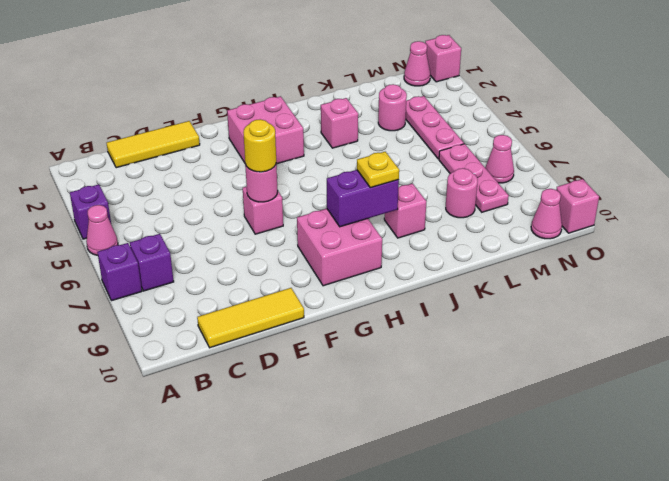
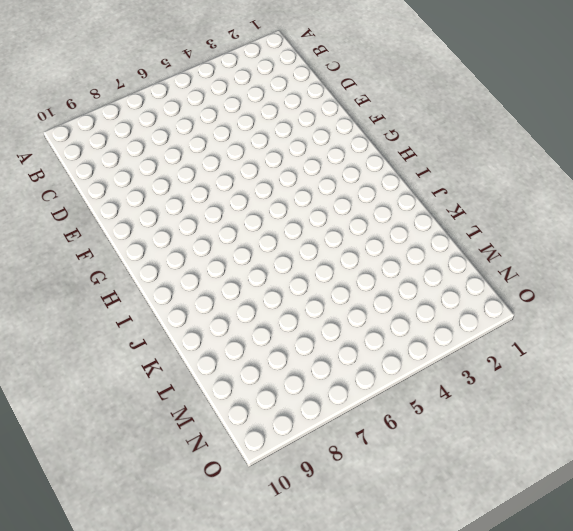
none -> purple 1x1 brick [70,184,111,239]
none -> pink 1x1 cone [86,205,118,255]
none -> purple 1x1 brick [97,243,142,301]

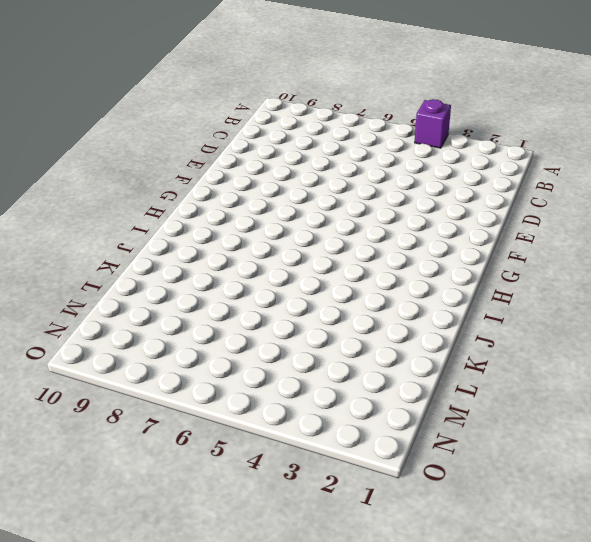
none -> pink 1x1 cone [86,205,118,255]
none -> purple 1x1 brick [97,243,142,301]
none -> purple 1x1 brick [130,234,174,291]

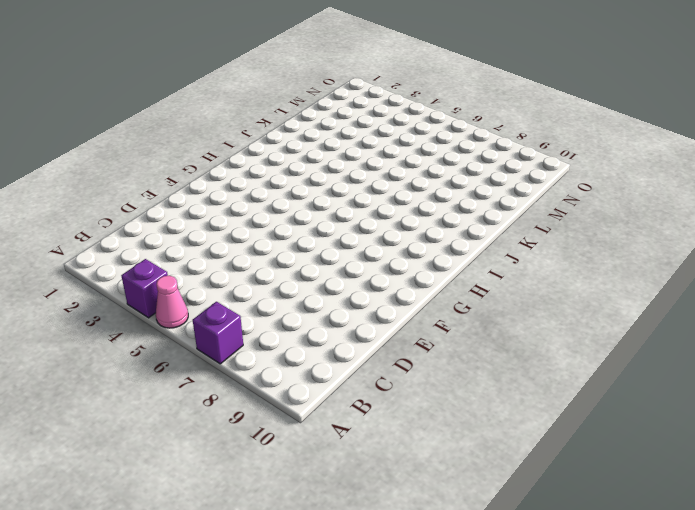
none -> purple 1x1 brick [130,234,174,291]
none -> yellow 1x3 tile [107,121,200,168]
none -> yellow 1x3 tile [197,288,304,348]

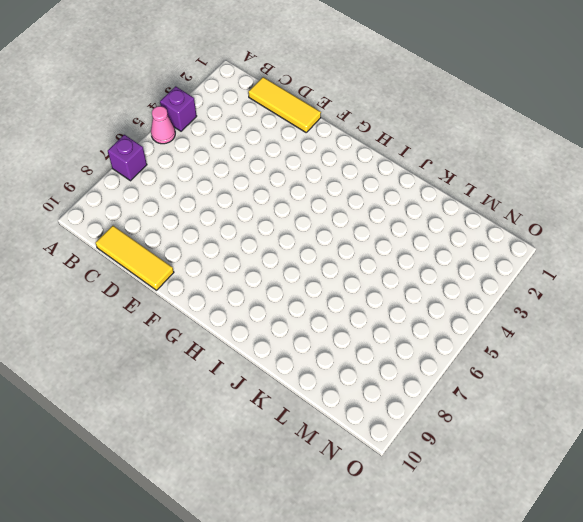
none -> purple 1x1 brick [130,234,174,291]
none -> pink 1x1 brick [243,187,283,234]
none -> pink 2x2 brick [227,96,304,164]

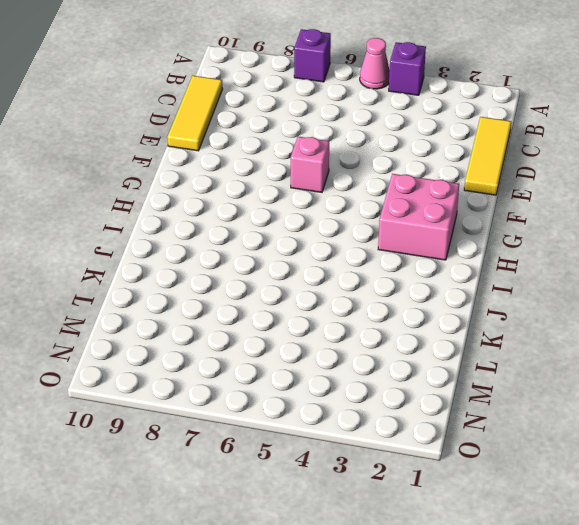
none -> purple 1x1 brick [130,234,174,291]
none -> pink 2x2 brick [297,209,382,286]
none -> pink 1x1 brick [321,98,358,148]

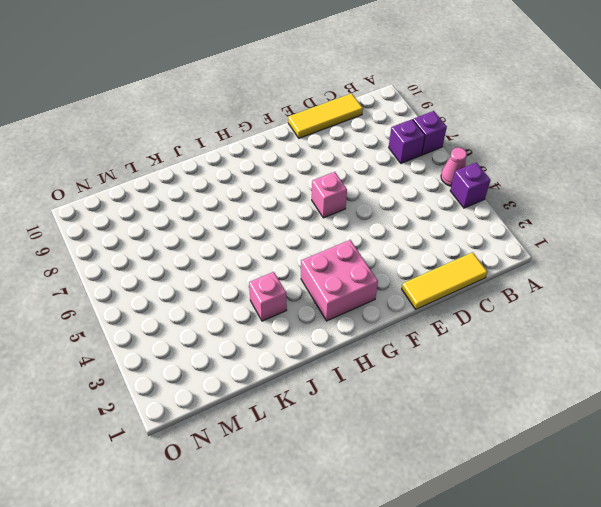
none -> pink 2x2 brick [297,209,382,286]
none -> pink 1x1 brick [384,183,426,238]
none -> pink 1x1 round brick [378,84,407,131]

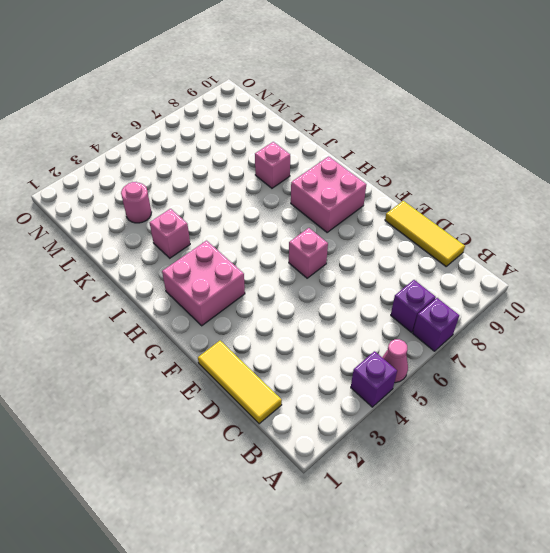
none -> pink 1x1 round brick [446,168,478,218]
none -> pink 1x3 plate [406,96,464,159]
none -> pink 1x3 plate [439,144,509,212]

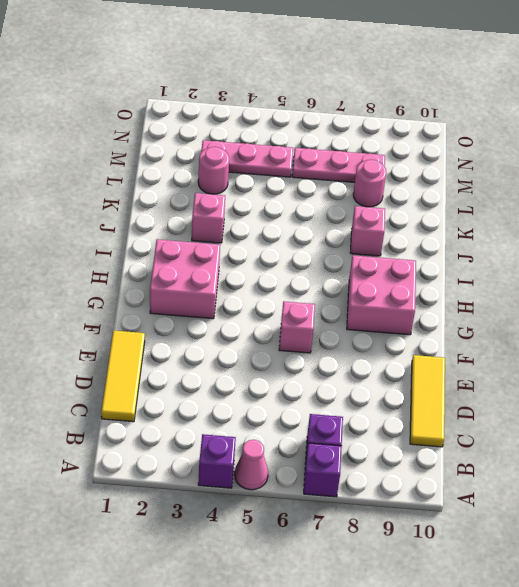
none -> pink 1x1 cone [404,41,430,86]
none -> pink 1x1 cone [485,135,514,183]
none -> pink 1x1 cone [531,189,562,239]

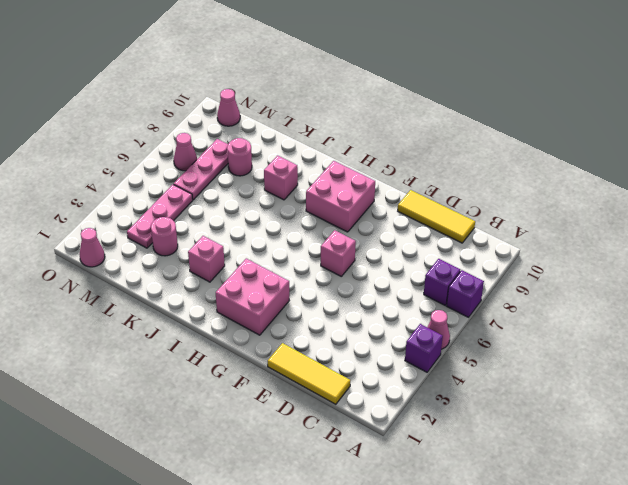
none -> pink 1x1 brick [425,35,461,82]
none -> pink 1x1 brick [556,179,599,233]
none -> pink 1x1 round brick [245,164,278,202]

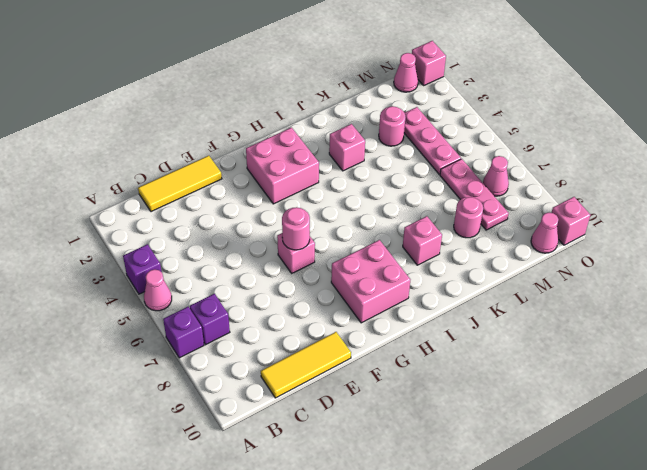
none -> purple 1x2 brick [327,170,399,227]
none -> yellow 1x1 round brick [243,119,276,172]
none -> yellow 1x1 plate [357,152,399,188]

